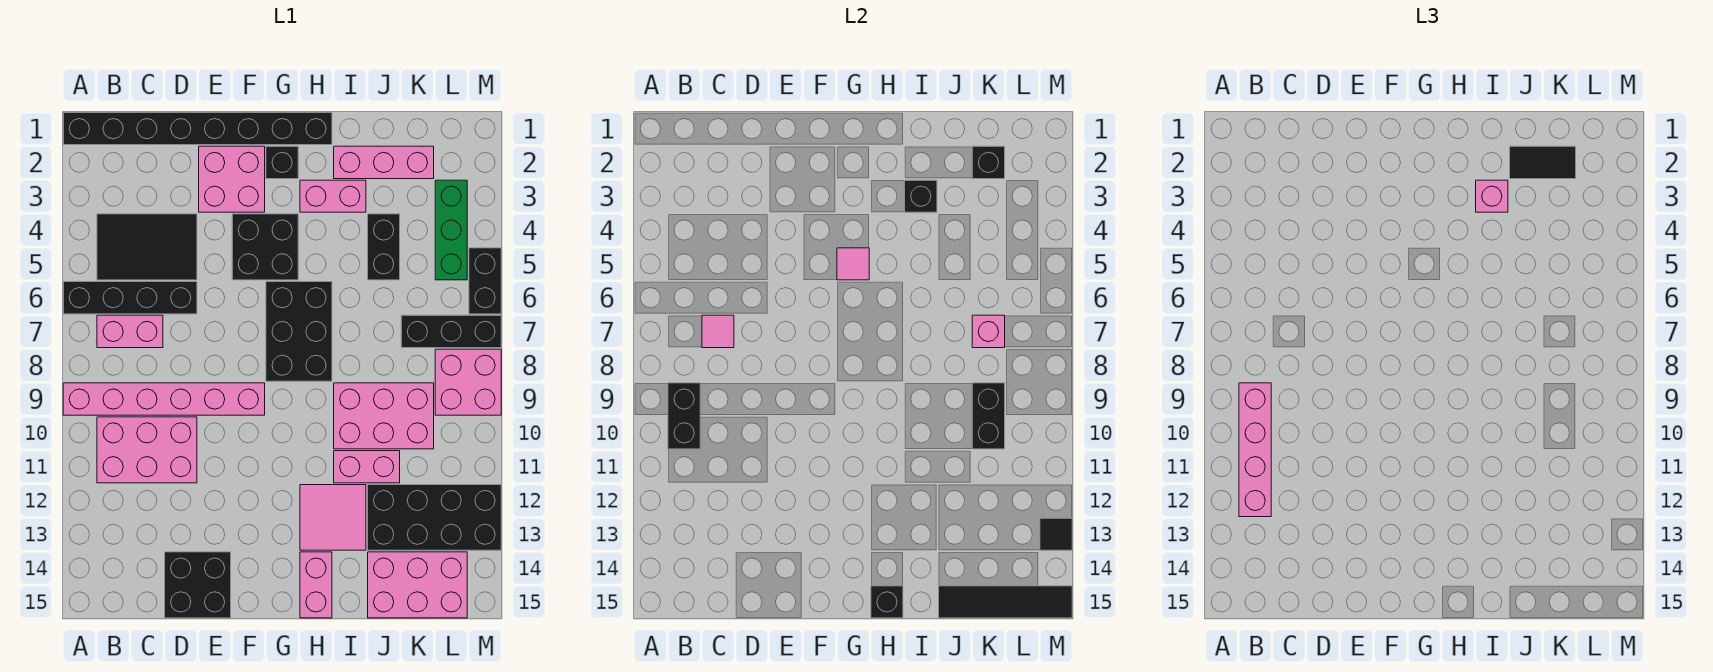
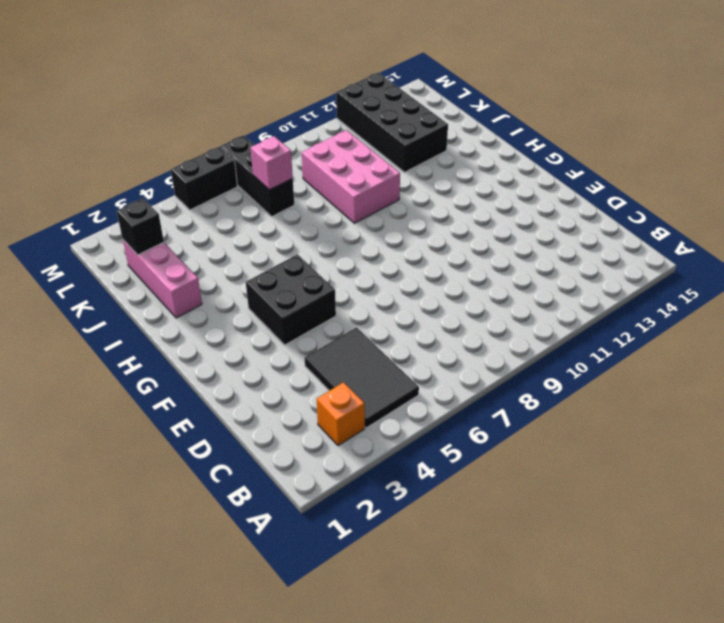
orange 1x1 brick [317,382,365,446] -> none
none -> black 1x8 brick [63,113,332,145]
none -> black 1x4 brick [63,282,197,314]
none -> pink 1x6 brick [63,383,265,415]
none -> pink 1x2 brick [97,315,163,348]

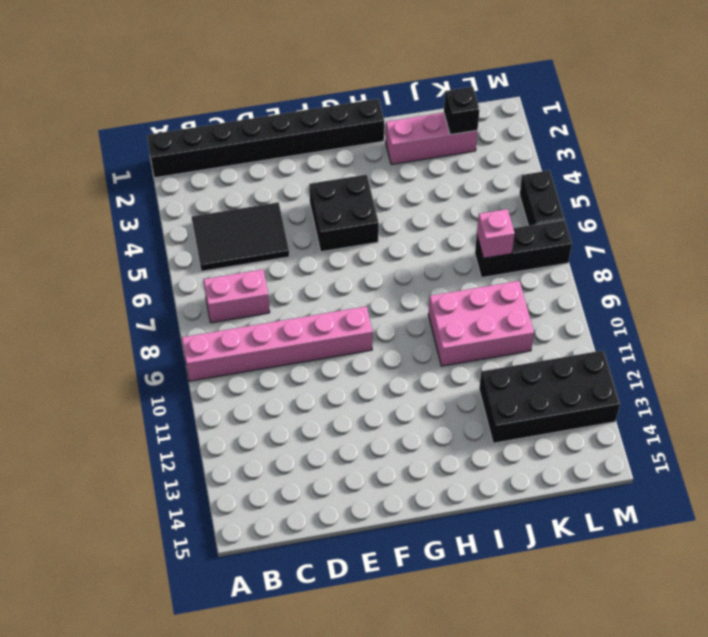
none -> black 1x4 brick [63,282,197,314]
none -> pink 2x3 brick [97,417,197,483]
none -> black 2x2 brick [165,552,231,618]
none -> pink 2x2 brick [199,146,265,212]

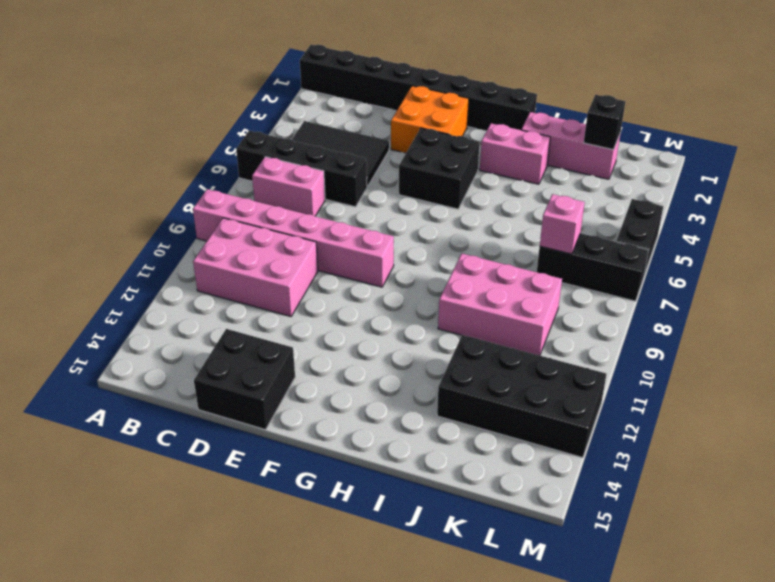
orange 2x2 brick [391,86,469,153] -> pink 2x2 brick [199,146,265,212]
none -> black 1x1 brick [266,146,298,179]
none -> black 2x3 brick [266,282,332,381]
none -> pink 2x2 tile [300,485,366,550]
none -> pink 1x2 brick [300,552,332,618]

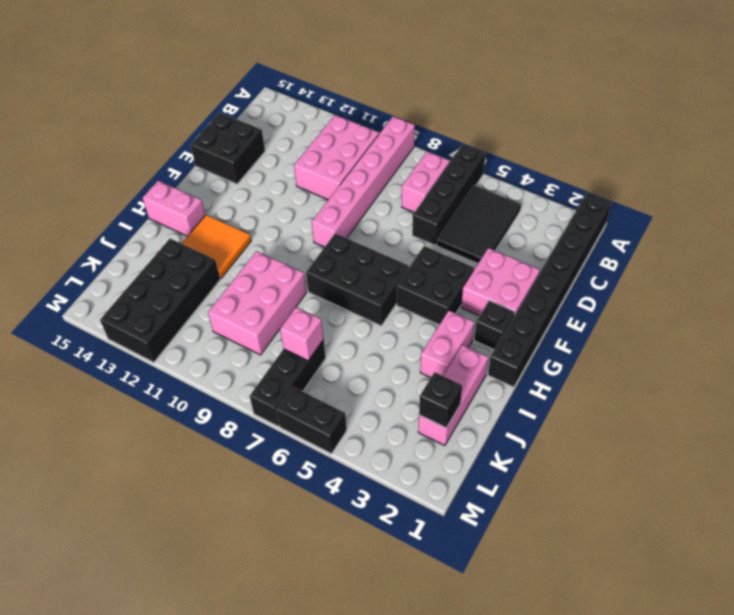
orange 2x2 tile [181,215,251,279] -> pink 2x2 tile [300,485,366,550]
none -> pink 1x2 brick [334,451,400,483]
none -> black 1x2 brick [368,214,400,280]
none -> pink 2x3 brick [368,552,467,618]
none -> green 1x3 brick [435,180,467,280]

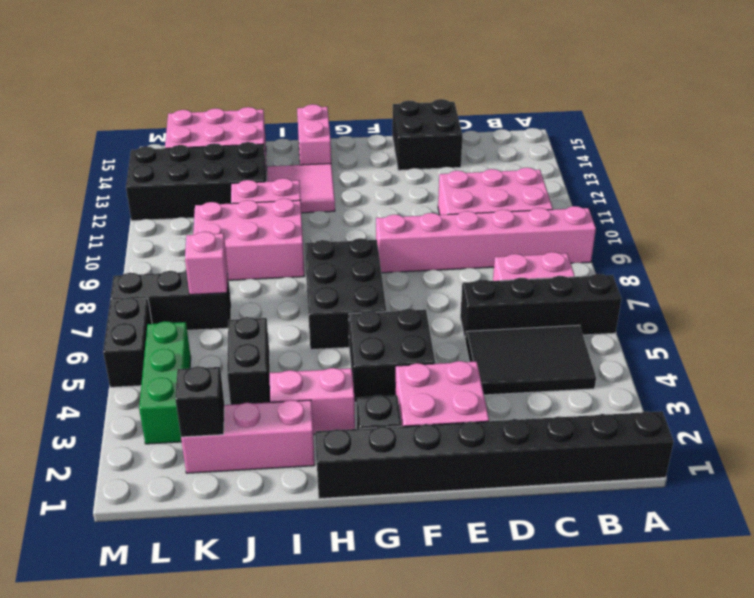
none -> pink 2x2 brick [435,349,501,415]
none -> black 1x2 brick [668,383,700,449]
none -> pink 1x1 tile [702,315,734,348]
none -> pink 1x1 tile [837,248,869,280]

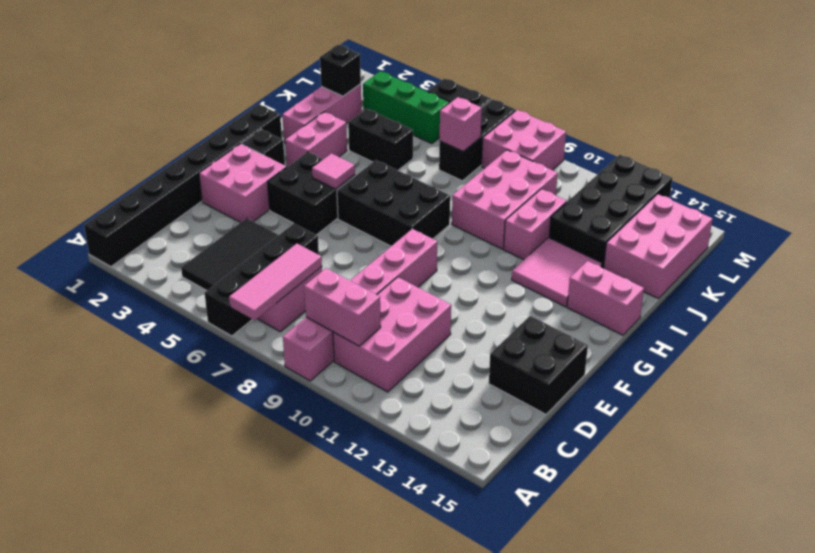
pink 1x3 tile [229,244,322,320] -> pink 1x1 tile [702,315,734,348]
pink 1x2 brick [304,268,381,346] -> black 1x2 brick [668,383,700,449]
none -> black 1x1 brick [871,586,903,618]
none -> black 1x1 brick [905,180,937,212]
none -> black 1x4 tile [939,586,1072,618]
none -> black 1x2 brick [972,383,1005,449]

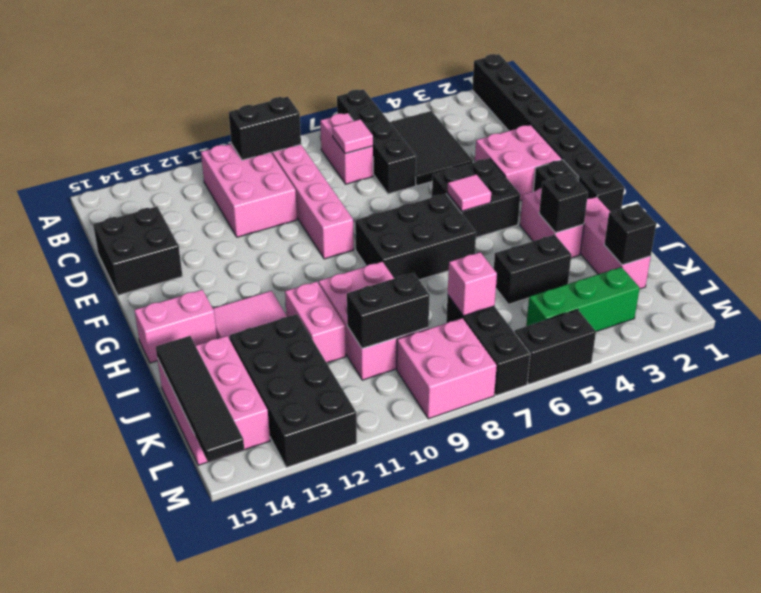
none -> black 1x1 brick [871,586,903,618]
none -> black 1x1 tile [1040,518,1072,550]
none -> pink 1x4 brick [1239,383,1271,517]
none -> pink 1x1 brick [1476,180,1508,212]

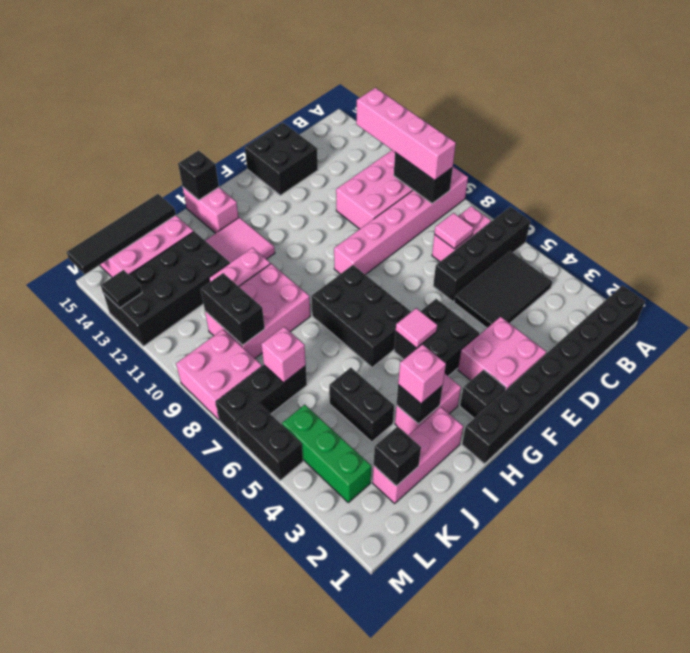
none -> black 1x2 tile [1510,146,1576,179]

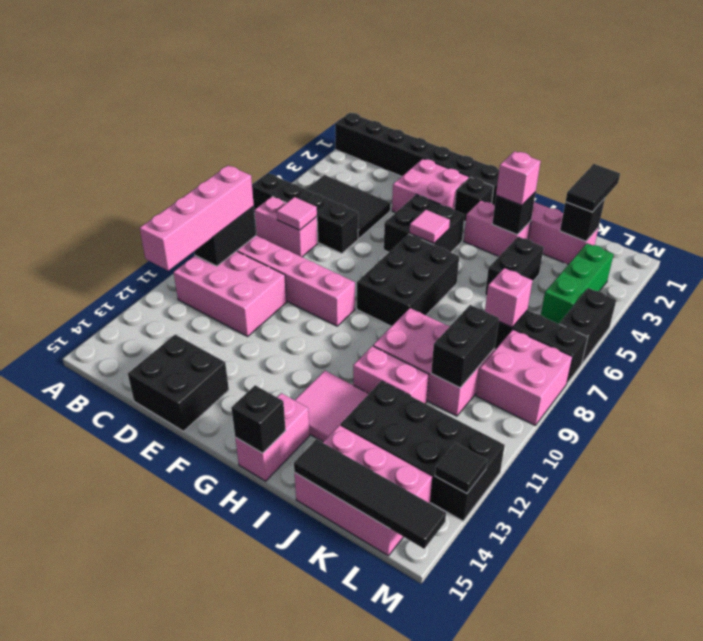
black 1x2 tile [566,164,620,212] -> black 1x2 tile turned to [1510,146,1576,179]

